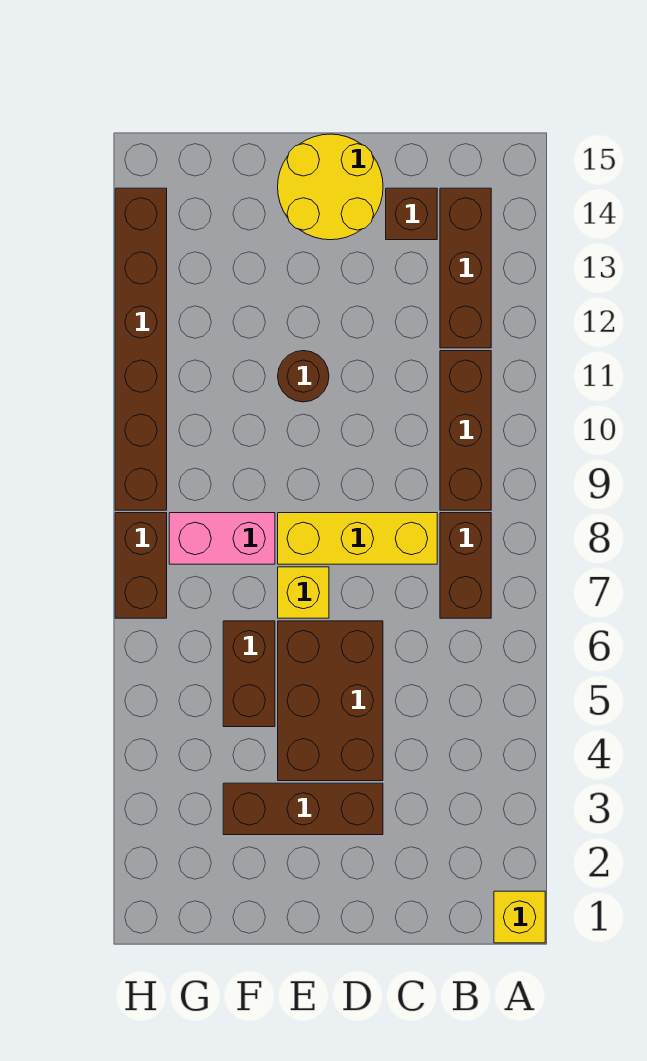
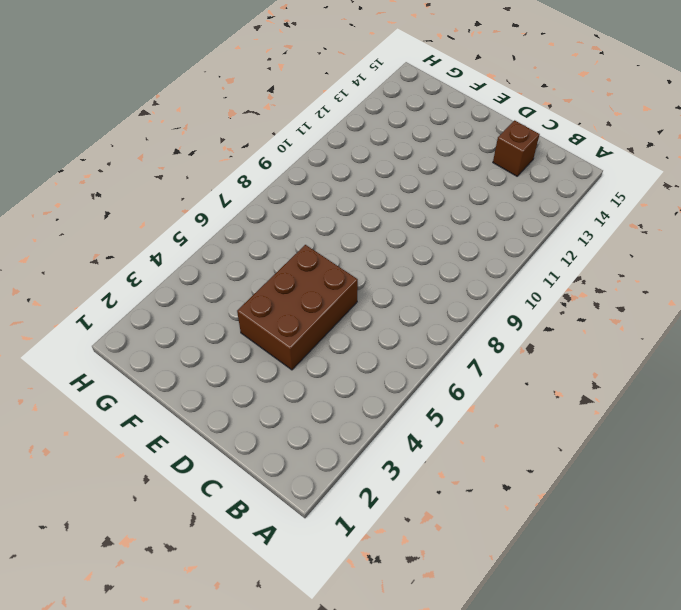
none -> yellow 1x1 brick [494,891,545,943]
none -> brown 1x2 brick [440,513,491,618]
none -> brown 1x3 brick [440,351,491,510]

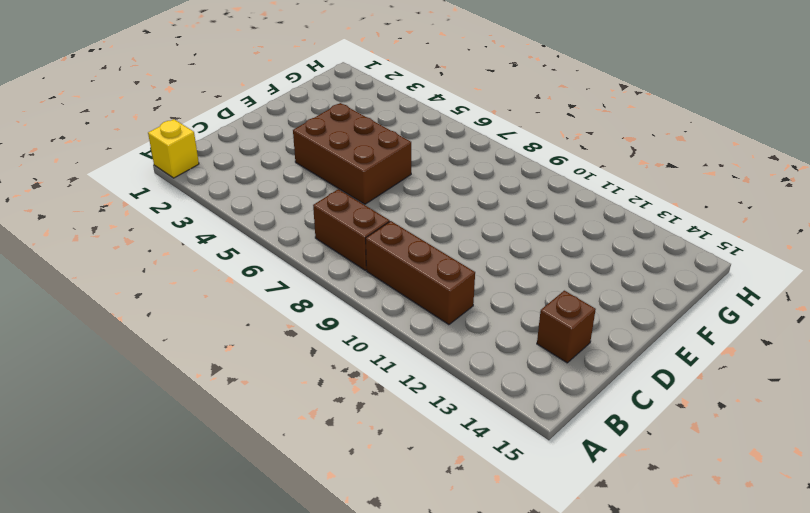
none -> brown 1x3 brick [440,188,491,348]
none -> yellow 1x3 brick [278,513,437,564]
none -> brown 1x3 brick [223,783,383,835]

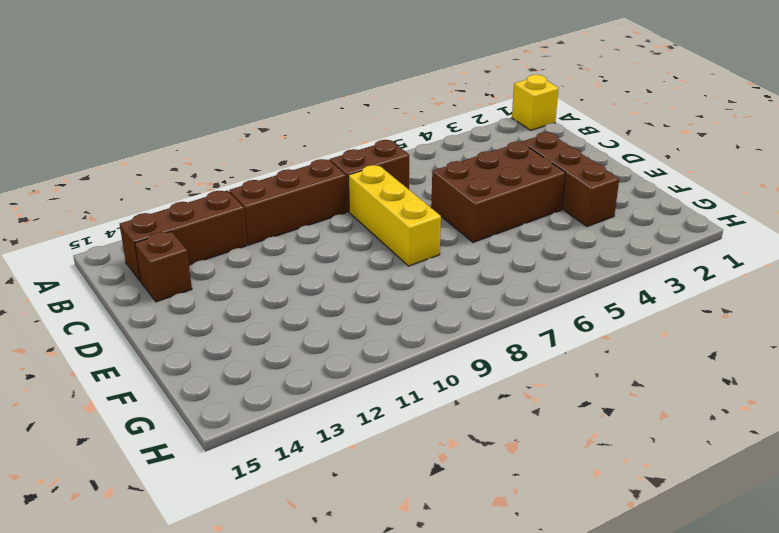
none -> yellow 2x2 round brick [278,134,383,240]
none -> yellow 1x1 brick [278,567,329,618]
none -> brown 1x1 round brick [278,351,329,402]

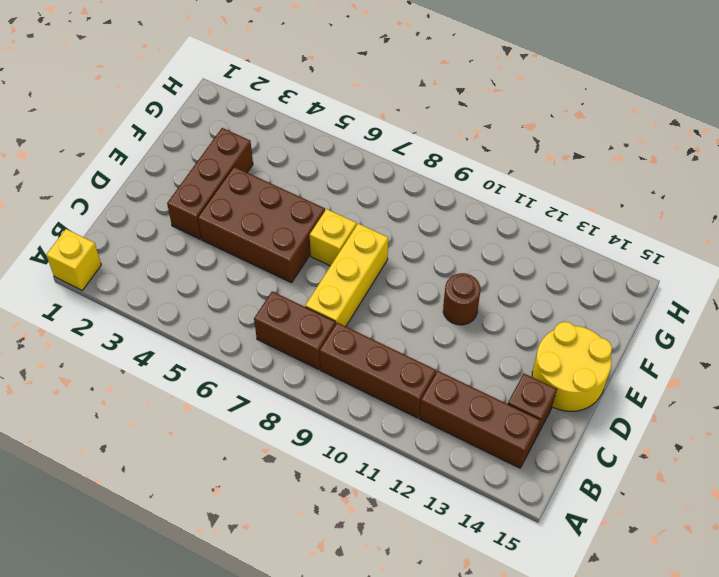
none -> brown 1x2 brick [223,621,275,727]
none -> pink 1x2 brick [169,513,275,564]
none -> brown 1x2 brick [115,513,167,618]

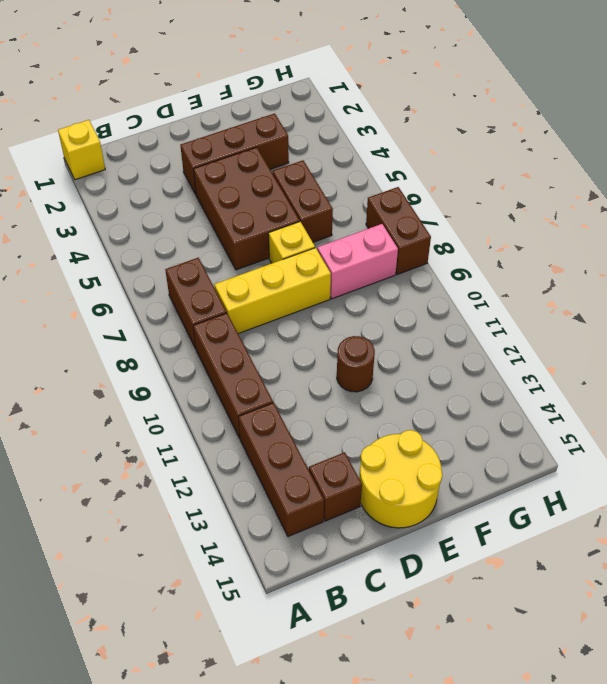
none -> brown 1x6 brick [115,188,167,510]

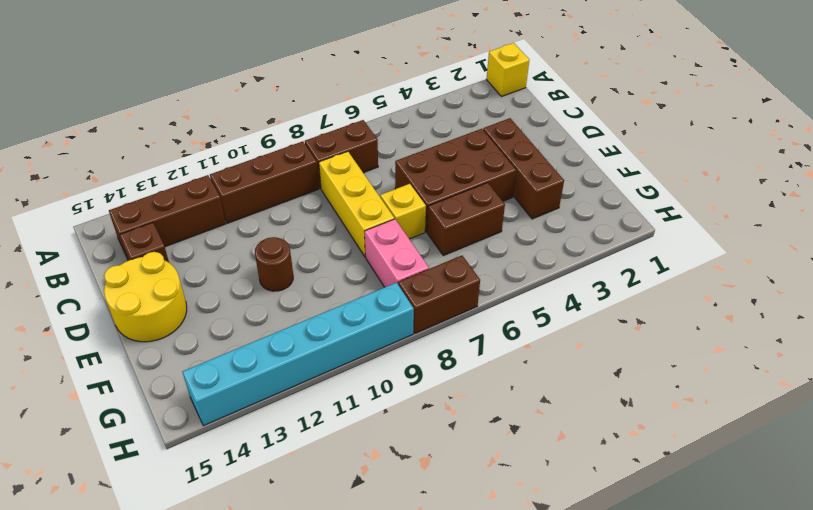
cyan 1x6 brick [183,283,414,426] -> brown 1x6 brick [115,188,167,510]

